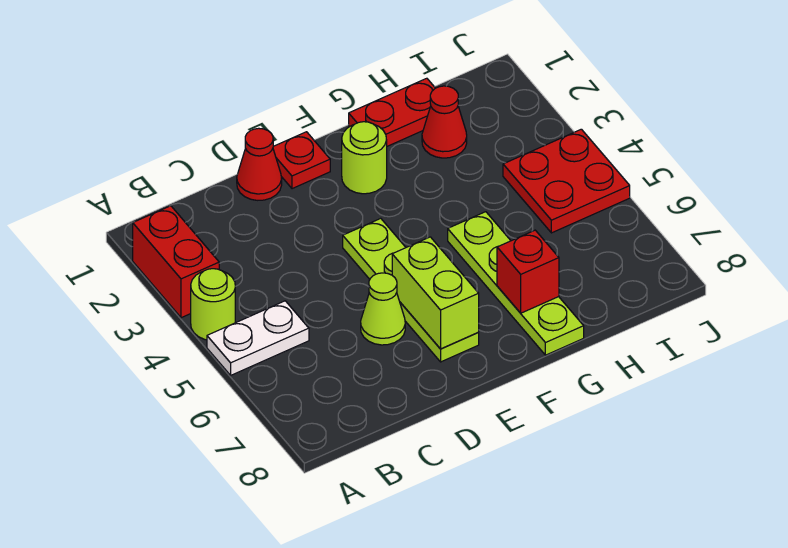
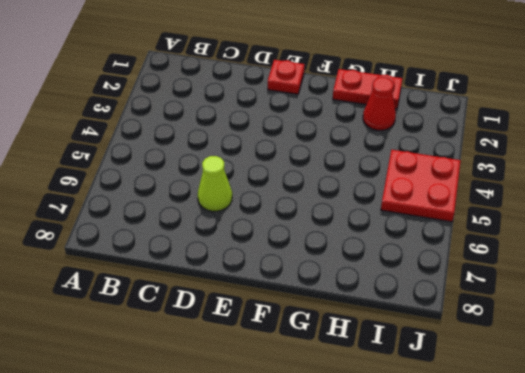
none -> red 1x2 brick [133,206,219,318]
none -> lime 1x1 round brick [191,269,235,340]
none -> white 1x2 plate [207,301,309,375]

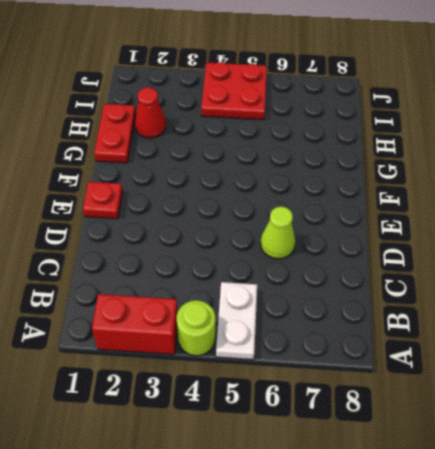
none -> red 1x1 cone [237,128,282,200]
none -> lime 1x4 plate [343,218,479,362]
none -> lime 1x1 round brick [342,122,387,194]

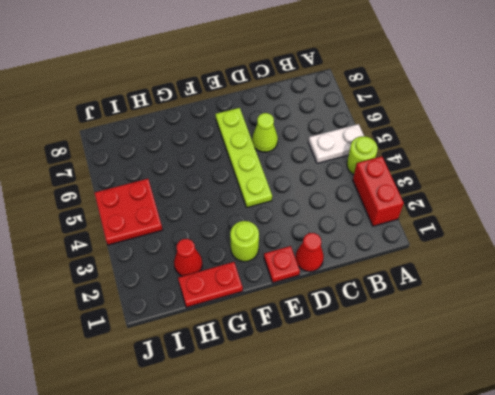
none -> lime 1x4 plate [448,212,584,355]
none -> lime 1x2 brick [392,237,479,349]
none -> red 1x1 brick [497,230,559,313]

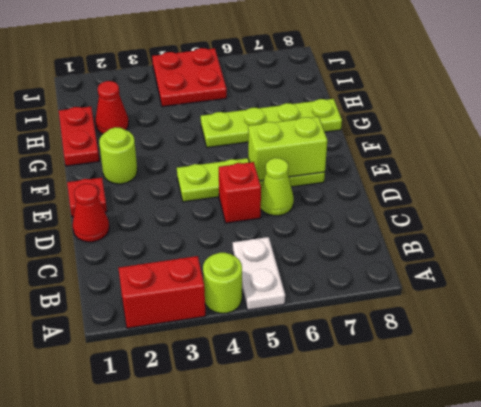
red 1x1 brick [219,162,261,223] -> red 1x1 brick moved to [497,230,559,313]

